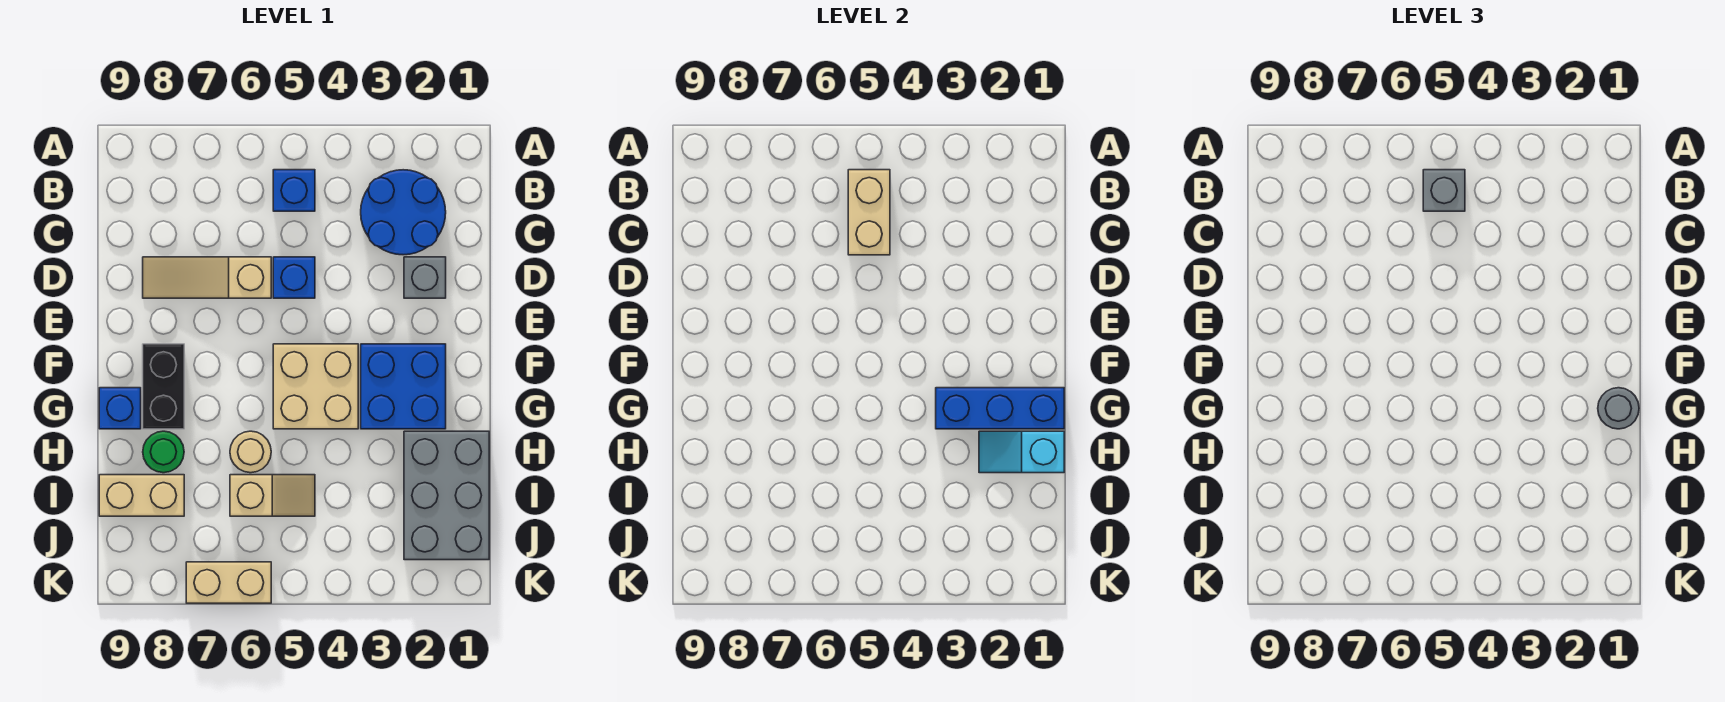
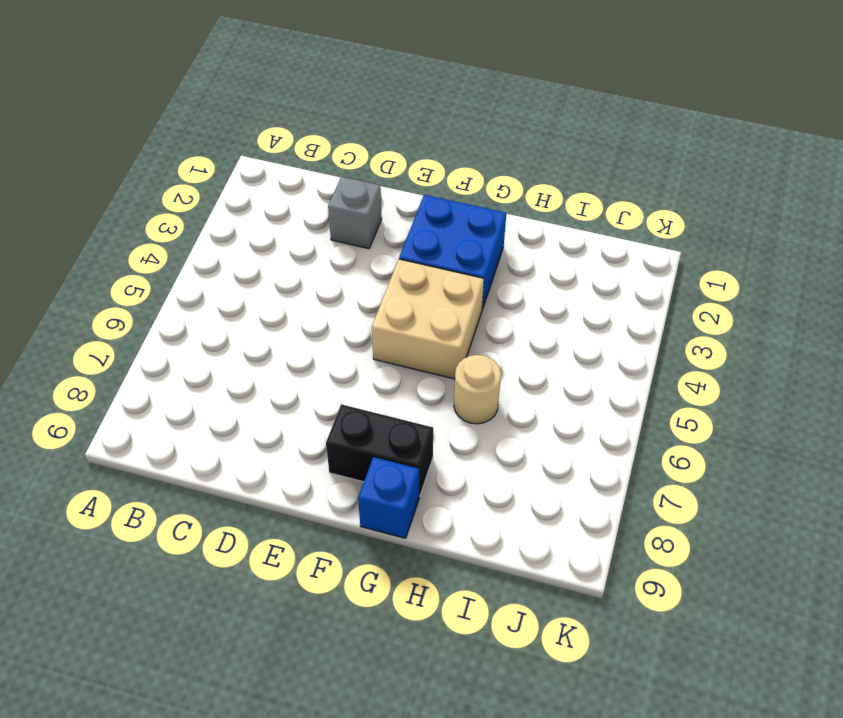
none -> blue 2x2 round brick [361,170,446,255]
none -> blue 1x1 brick [273,170,315,211]
none -> blue 1x1 brick [273,257,315,298]

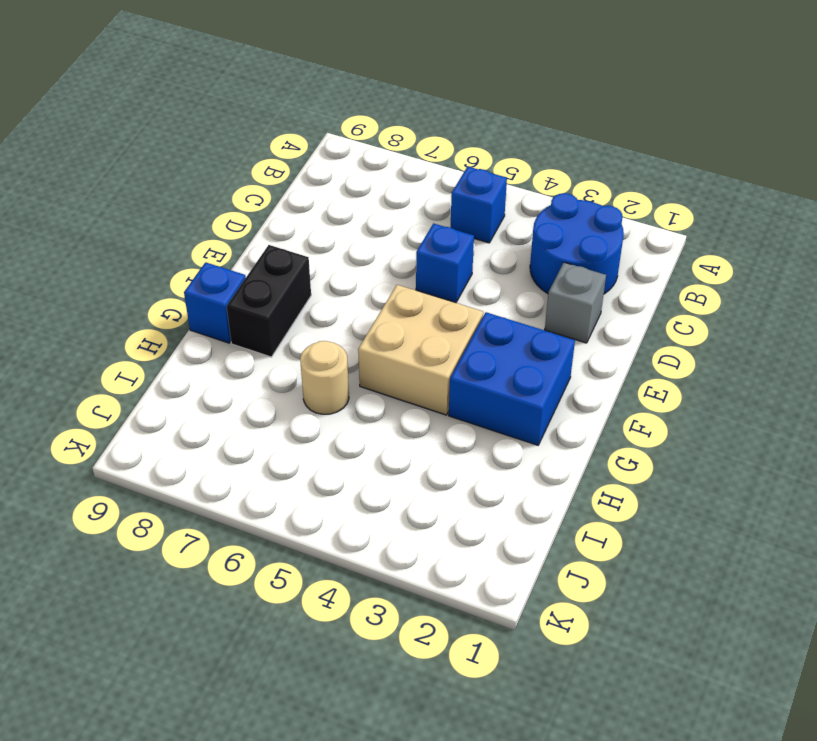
none -> tan 1x3 slope [143,257,271,298]
none -> grey 2x3 brick [404,431,489,560]
none -> green 1x1 round brick [143,431,184,473]

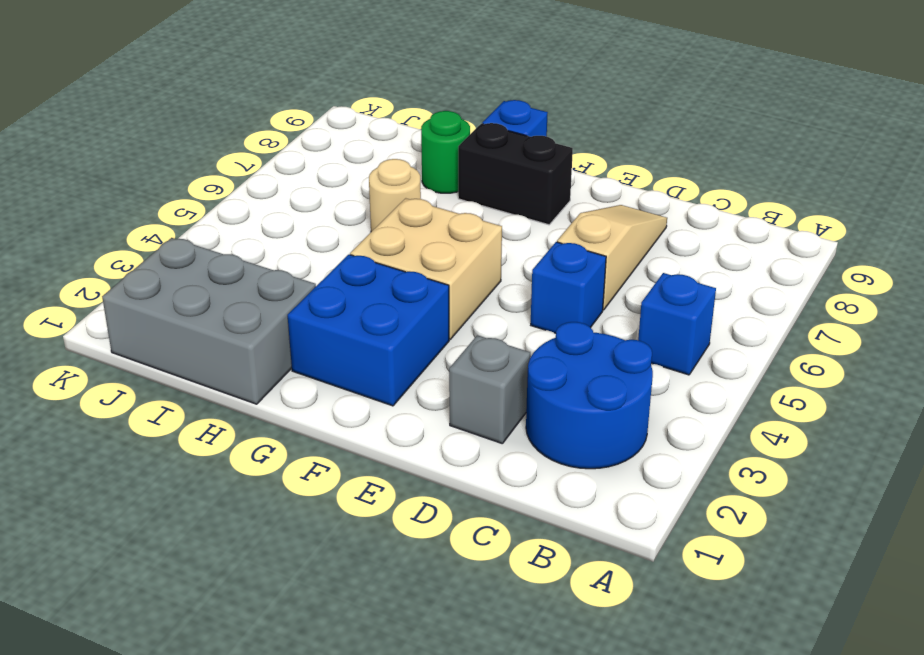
none -> tan 1x2 slope [230,475,315,516]
none -> tan 1x2 brick [99,475,184,516]
none -> tan 1x2 brick [186,562,271,603]

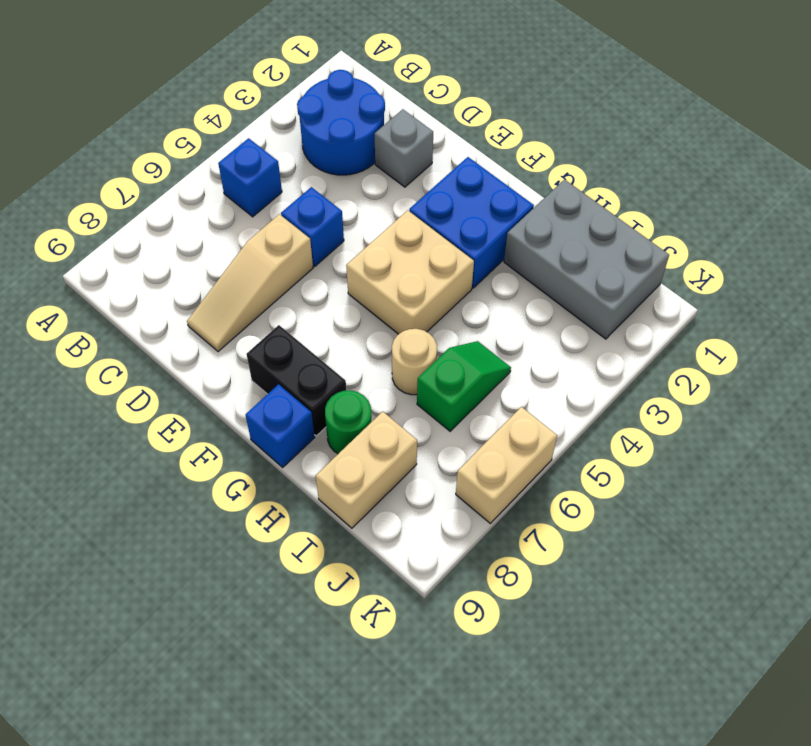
green 1x2 slope [417,341,511,431] -> tan 1x2 slope [230,475,315,516]
none -> tan 1x2 brick [848,170,890,255]
none -> blue 1x3 brick [936,388,1064,429]
none -> cyan 1x2 slope [979,431,1064,473]

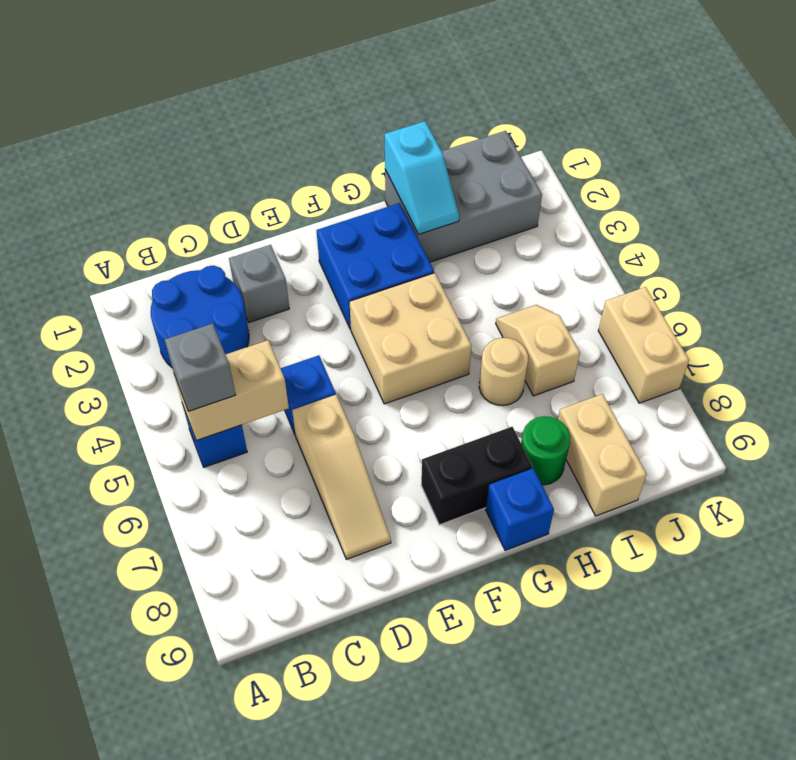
none -> blue 1x3 brick [936,388,1064,429]
none -> grey 1x1 round brick [1598,388,1639,429]

